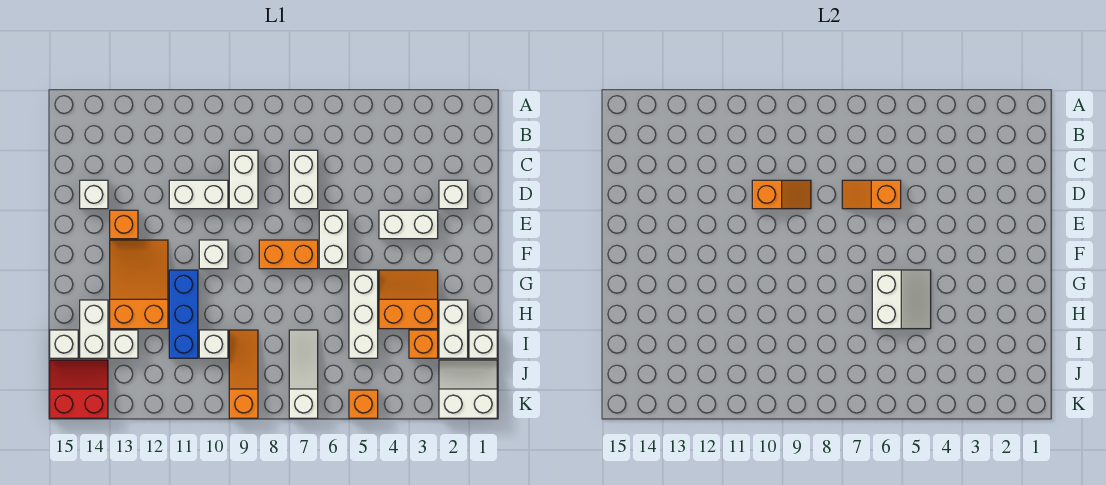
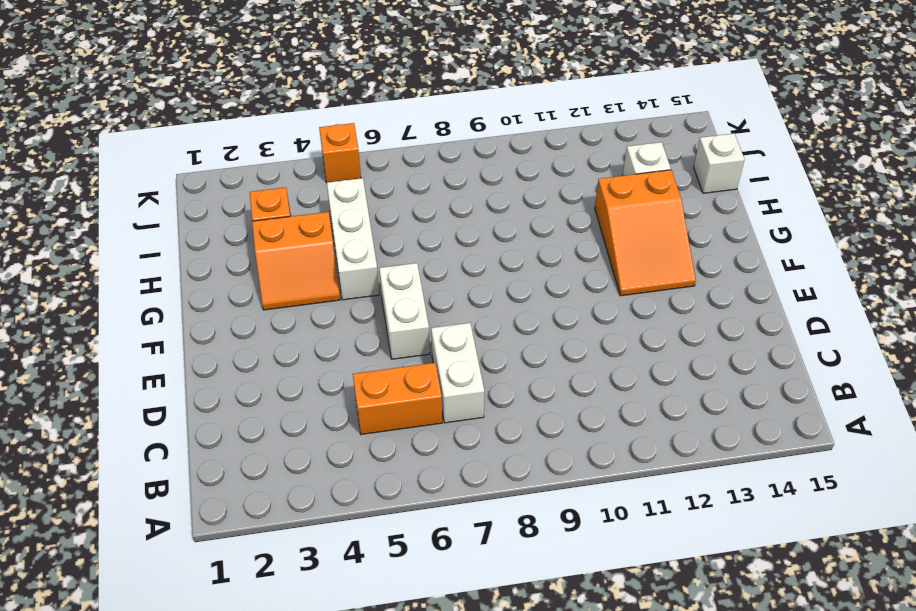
orange 1x2 brick [353,363,442,434] -> orange 1x2 brick moved to [259,240,318,269]
none -> white 1x2 brick [229,150,258,209]
none -> white 1x1 brick [439,180,468,209]
none -> white 1x2 brick [169,180,228,209]

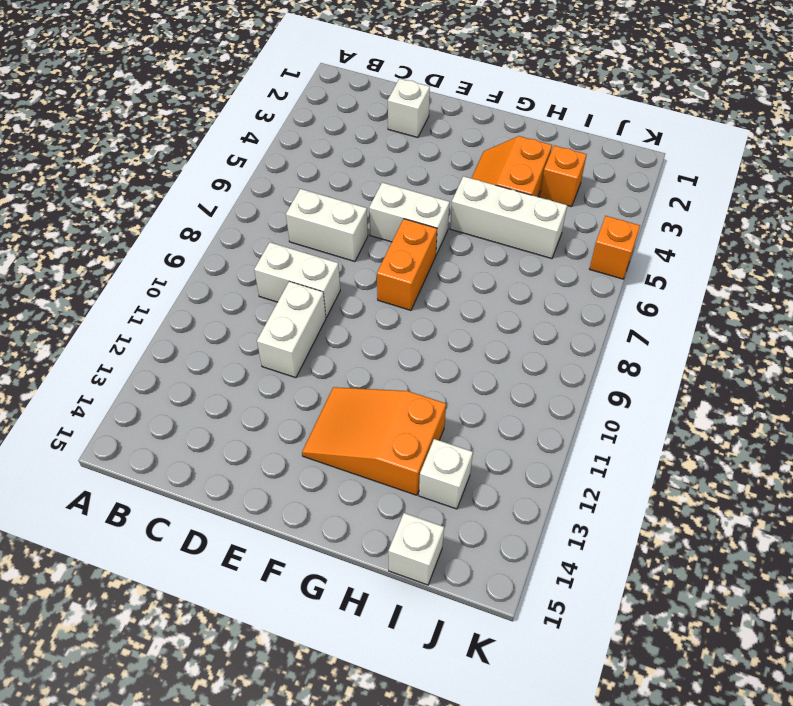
none -> white 1x1 brick [80,180,108,209]
none -> white 1x2 brick [379,210,438,239]
none -> orange 1x1 brick [110,210,138,239]

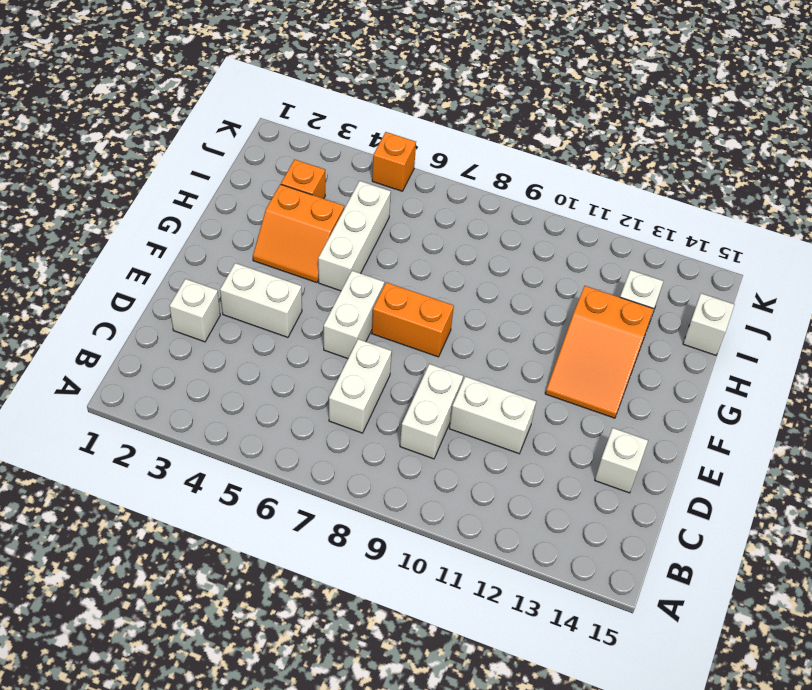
none -> orange 1x1 brick [110,210,138,239]
none -> white 1x1 brick [199,240,228,269]
none -> blue 1x3 brick [169,270,198,358]

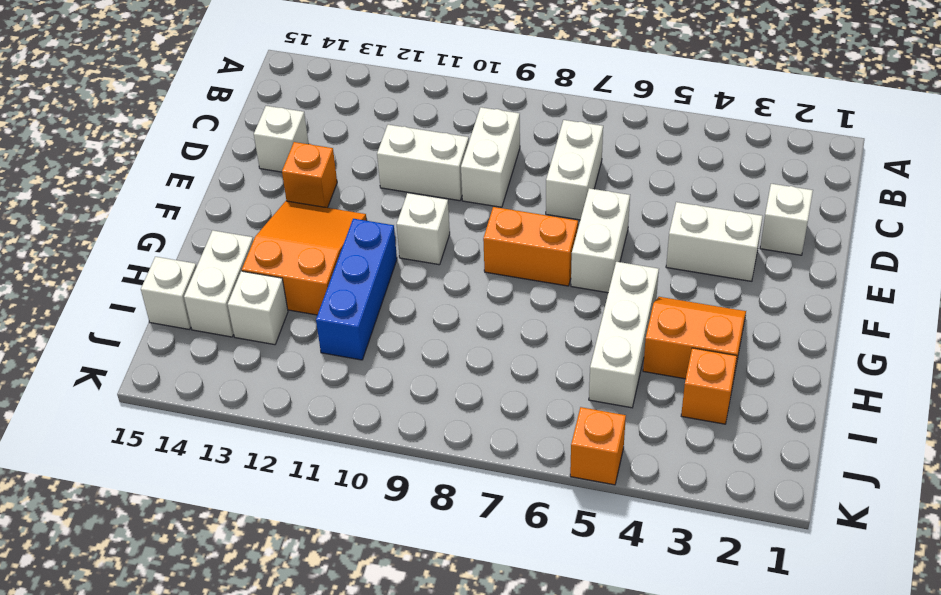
none -> white 1x2 brick [439,300,468,358]
none -> white 1x1 brick [469,330,497,358]
none -> white 1x3 slope [289,330,318,418]

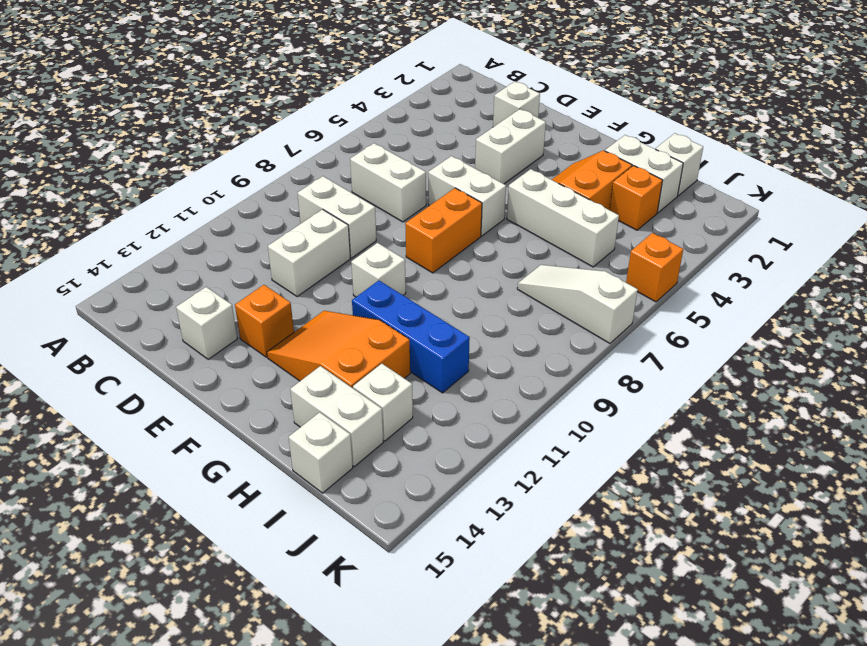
none -> orange 1x3 slope [229,330,258,418]
none -> white 1x1 brick [199,330,228,358]
none -> white 2x2 slope [439,360,497,418]

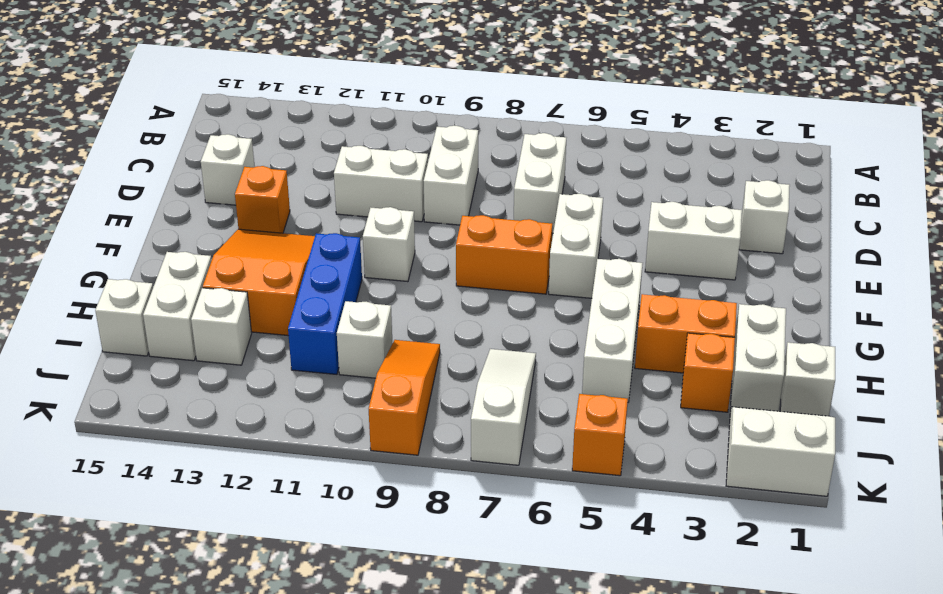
none -> red 2x2 slope [50,360,108,418]
none -> orange 1x2 slope [842,180,901,209]
none -> orange 1x2 slope [752,180,811,209]

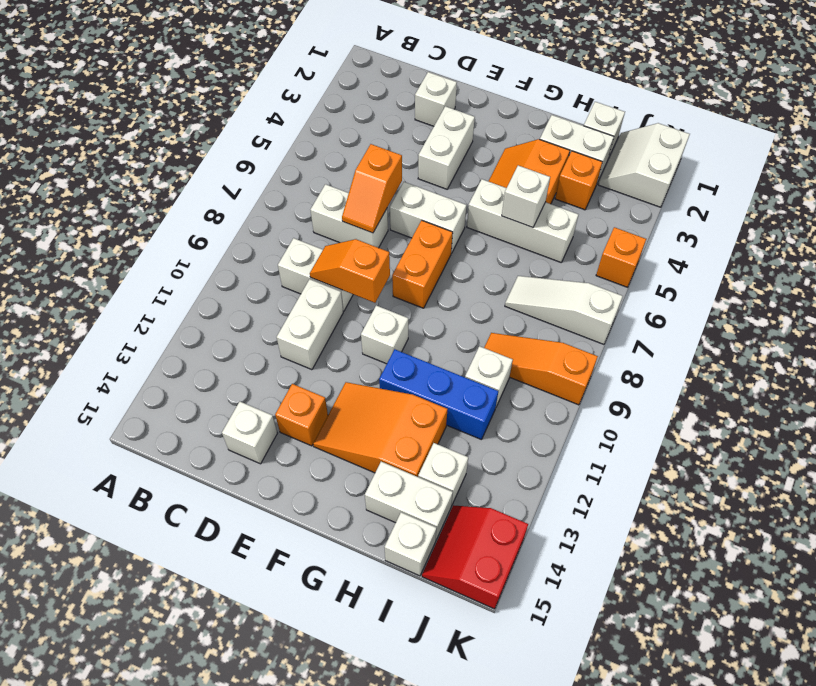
orange 1x2 slope [310,239,390,303] -> orange 1x2 slope turned to [752,180,811,209]
white 1x1 brick [502,165,550,228] -> white 2x2 slope [872,270,931,329]

